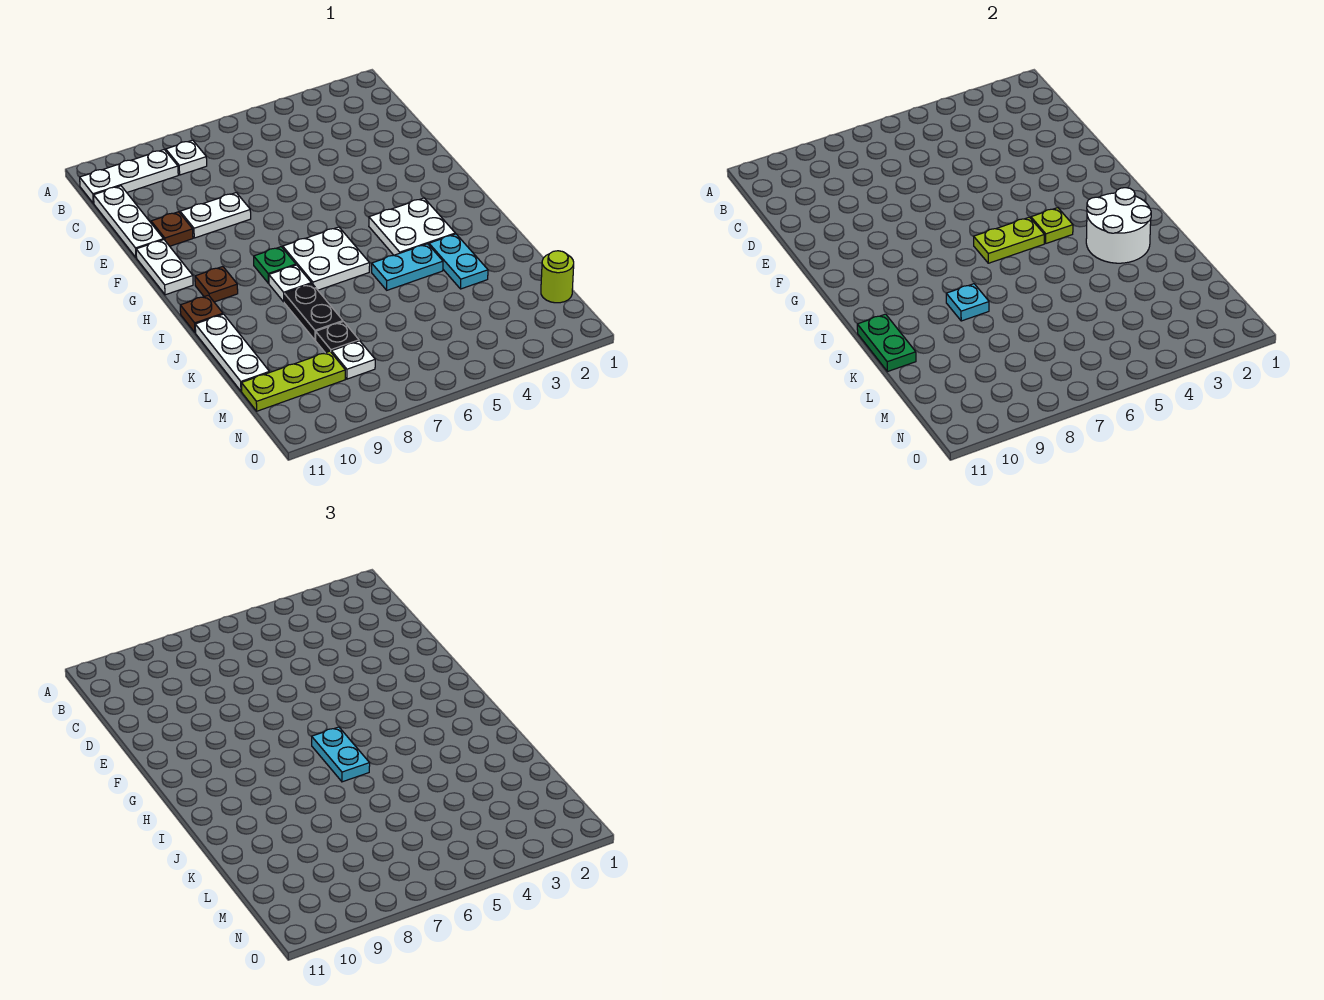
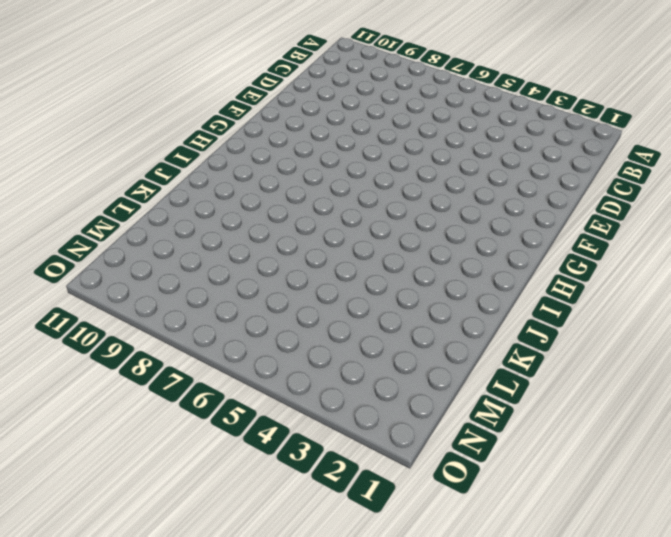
none -> white 1x1 plate [166,140,207,175]
none -> white 1x3 plate [80,150,178,203]
none -> white 1x3 plate [94,186,163,258]

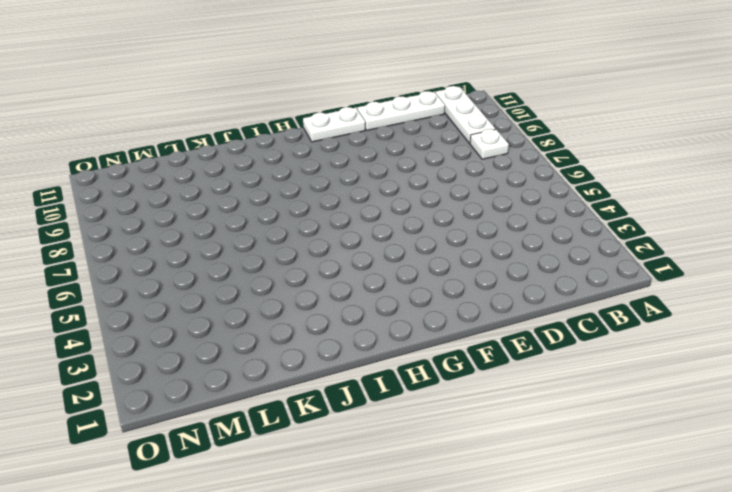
none -> white 1x2 plate [180,193,251,238]
none -> brown 1x1 plate [151,212,193,246]
none -> white 2x2 plate [369,198,455,255]

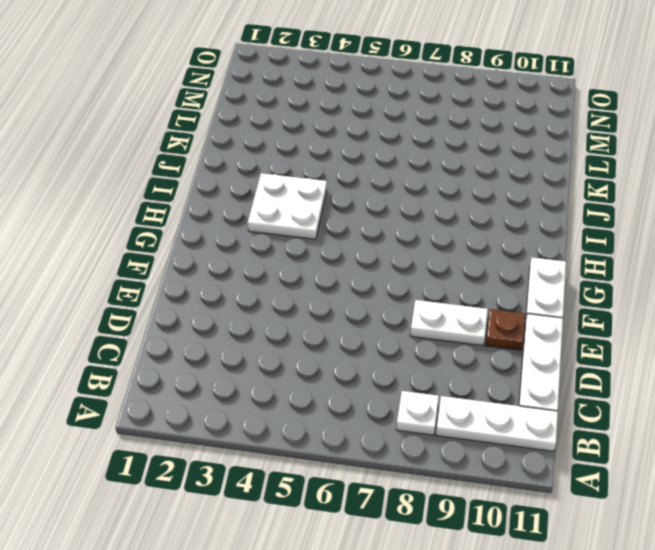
none -> white 2x2 plate [283,227,370,290]
none -> green 1x1 plate [254,247,296,283]
none -> brown 1x1 plate [195,267,238,302]

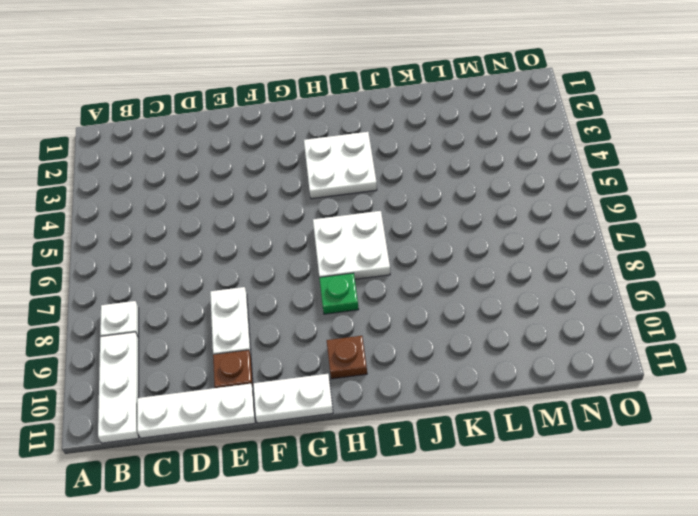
none -> white 1x1 plate [269,265,311,302]
none -> brown 1x1 plate [180,295,223,333]
none -> cyan 1x2 plate [429,234,488,289]

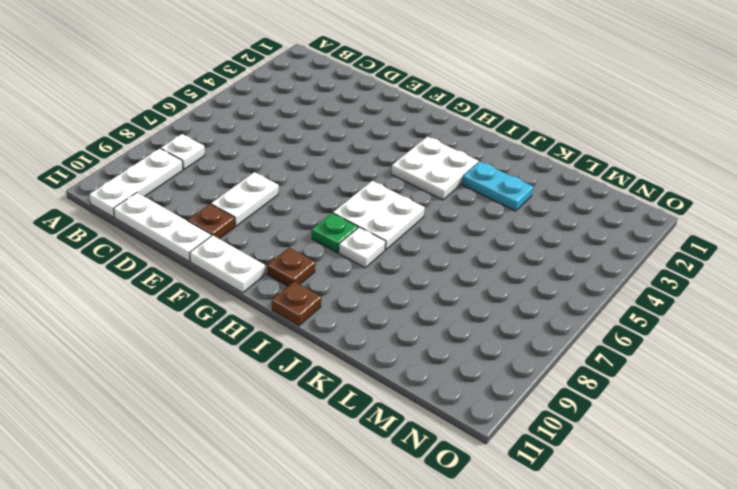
none -> cyan 1x2 plate [372,244,443,290]
none -> black 1x2 plate [284,284,343,340]
none -> white 1x3 plate [195,314,270,391]

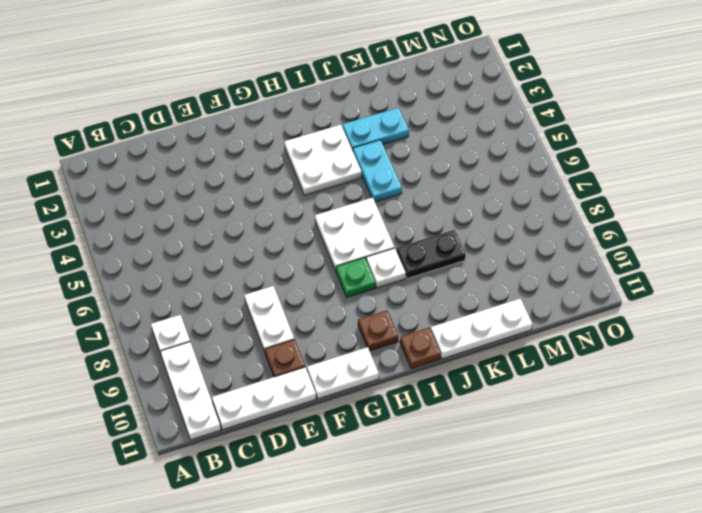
none -> black 1x1 plate [316,322,359,353]
none -> lime 1x1 round brick [541,251,574,303]
none -> white 1x1 plate [332,341,375,379]

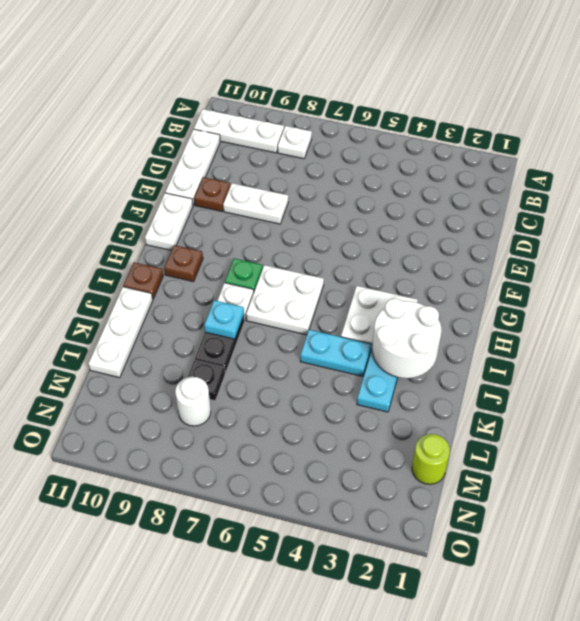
white 1x1 round brick [175,377,211,426] -> white 1x1 plate [332,341,375,379]
none -> lime 1x3 plate [241,351,345,411]
none -> lime 1x1 plate [1031,208,1073,243]
none -> lime 1x2 plate [974,217,1044,263]

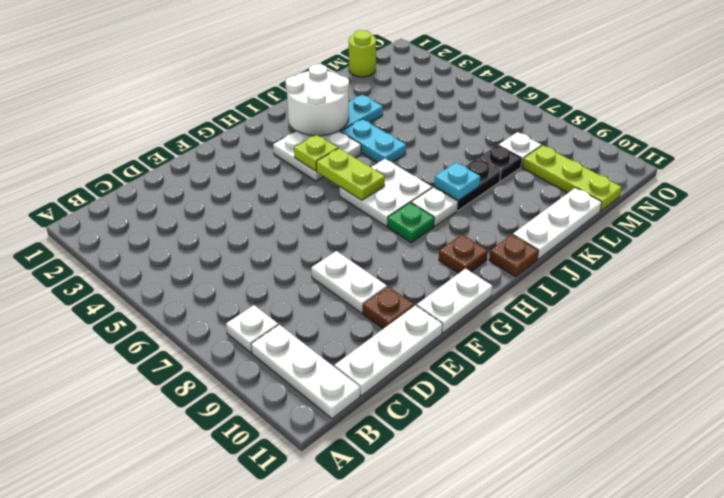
none -> green 1x2 plate [857,314,916,372]
none -> cyan 1x2 plate [312,727,370,782]

